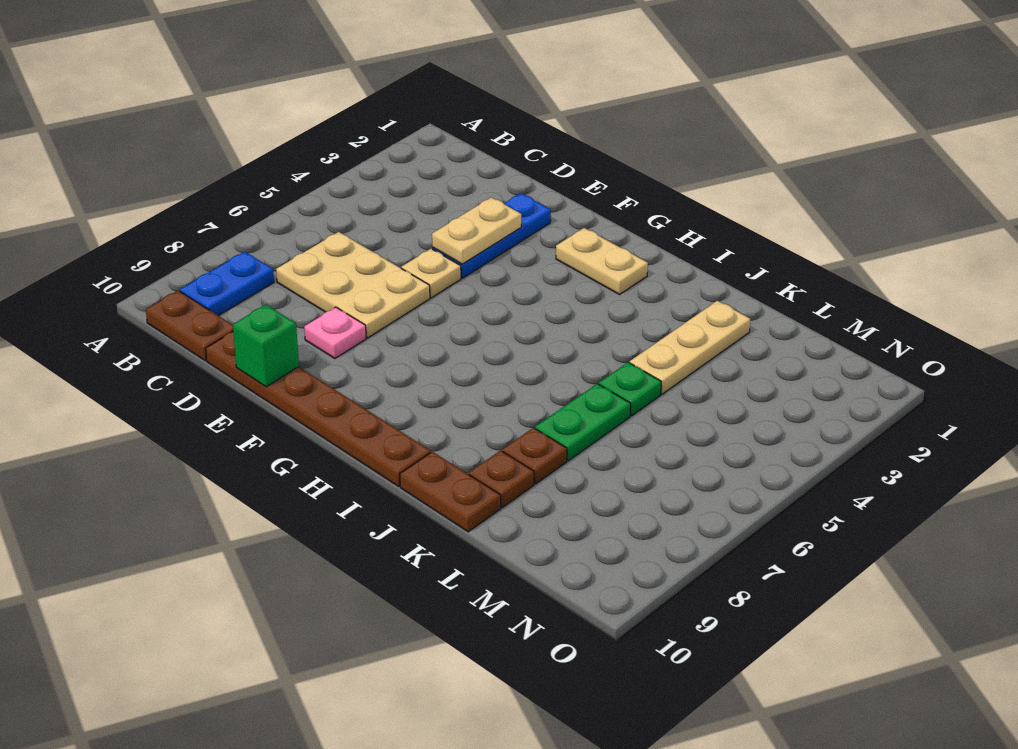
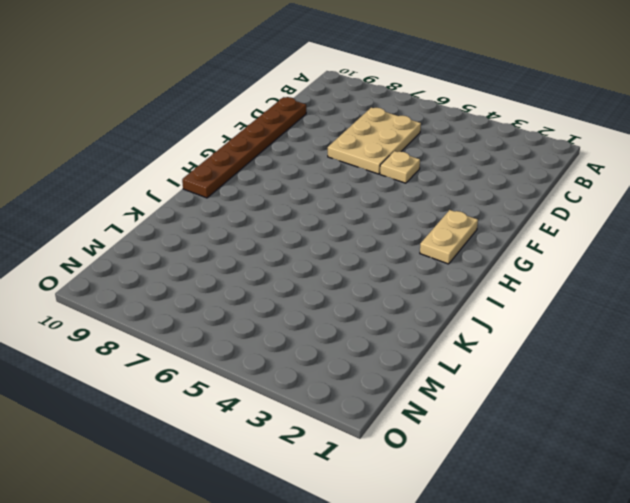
none -> blue 1x2 plate [180,252,274,316]
none -> brown 1x2 plate [146,290,233,361]
none -> blue 1x3 plate [432,193,551,278]

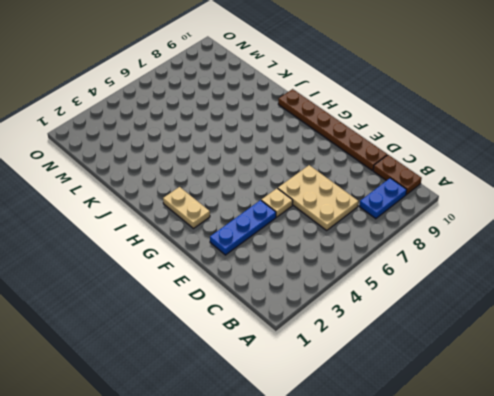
none -> pink 1x1 plate [304,307,366,358]
none -> brown 1x2 plate [400,452,501,532]
none -> tan 1x3 plate [630,301,750,394]

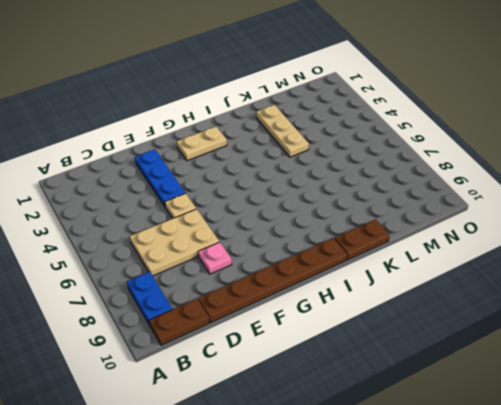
none -> green 1x1 plate [599,362,661,416]
none -> green 1x2 plate [535,384,631,461]
none -> brown 1x1 plate [502,428,567,484]

